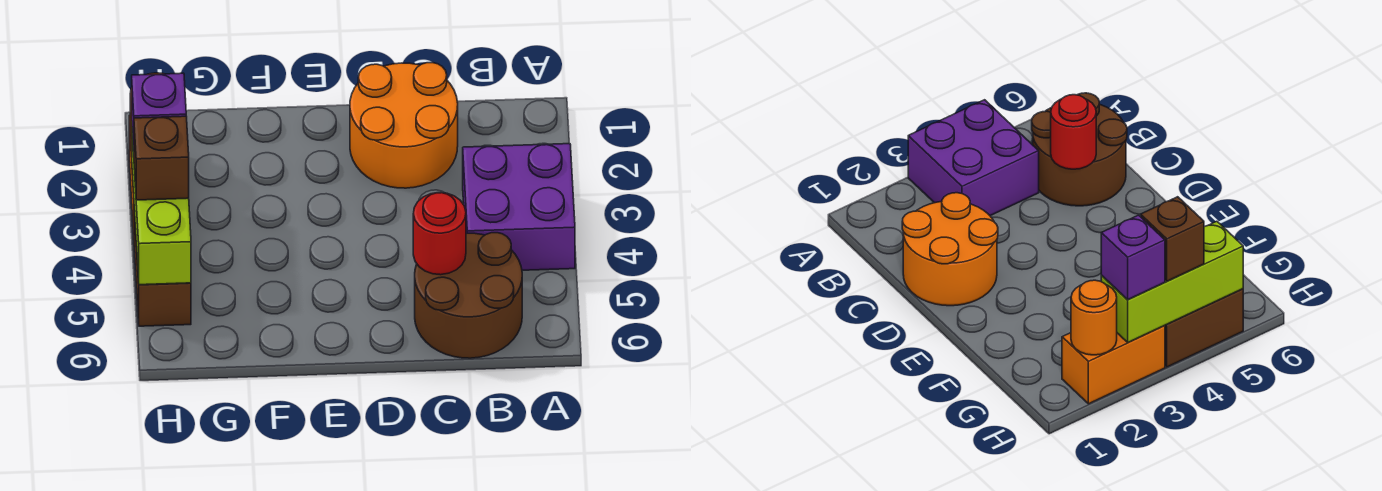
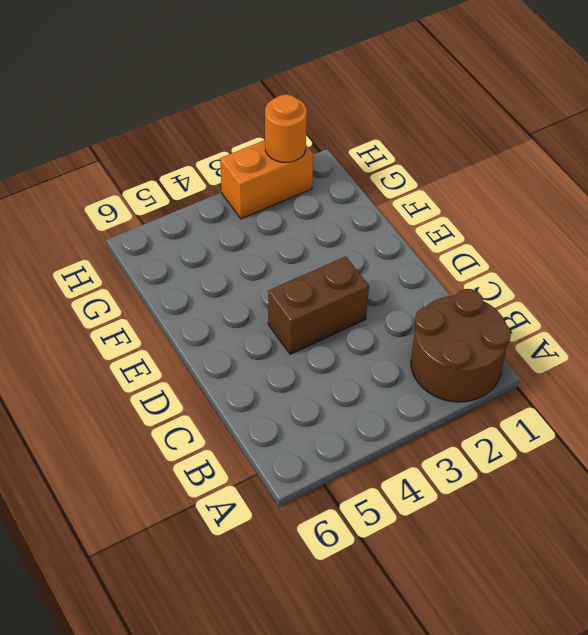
brown 2x2 round brick [411,289,511,402] -> brown 2x2 round brick moved to [415,233,522,358]
brown 1x2 brick [268,256,369,354] -> brown 1x2 brick moved to [134,211,191,326]
none -> purple 2x2 brick [463,144,575,270]
none -> orange 2x2 round brick [350,63,458,188]

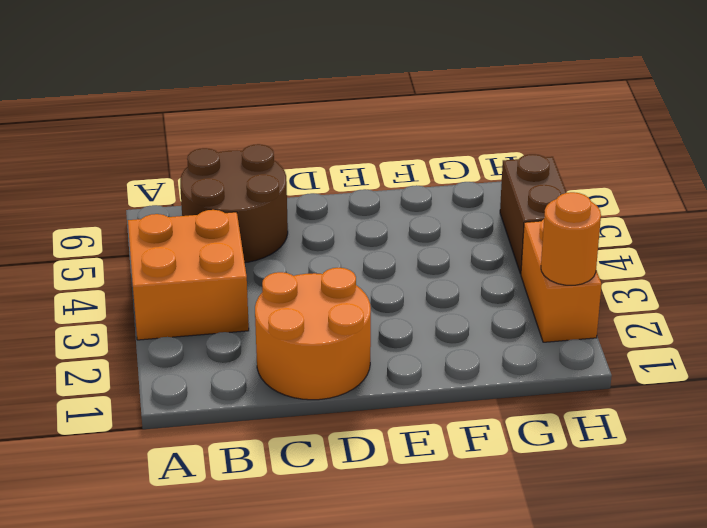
orange 2x2 brick [128,210,249,340] -> purple 2x2 brick [463,144,575,270]
none -> red 1x1 round brick [413,193,466,275]
none -> lime 1x3 brick [132,133,191,285]

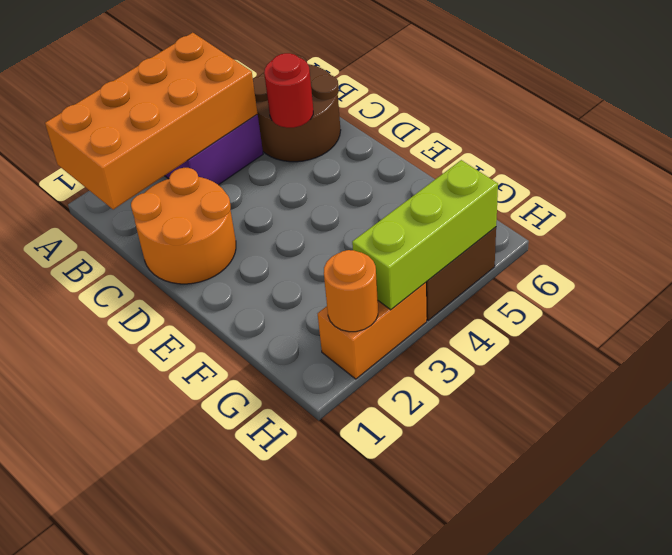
orange 2x4 brick [45,33,258,210] -> none
none -> purple 1x1 brick [132,73,186,151]
none -> brown 1x1 brick [134,116,189,200]

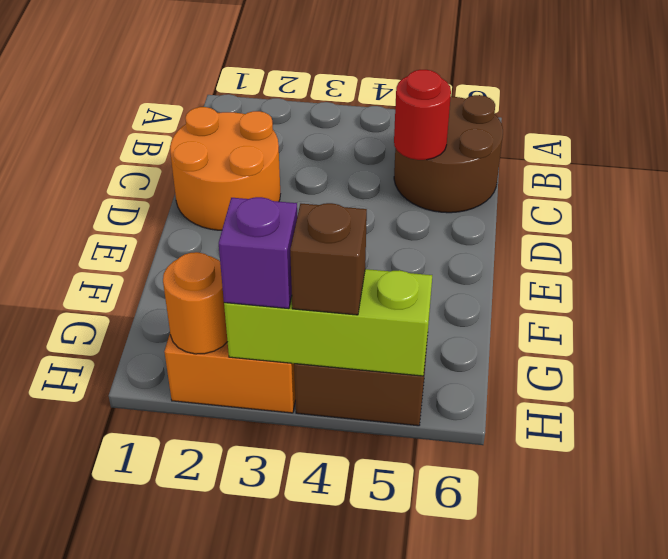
none -> purple 2x2 brick [463,144,575,270]

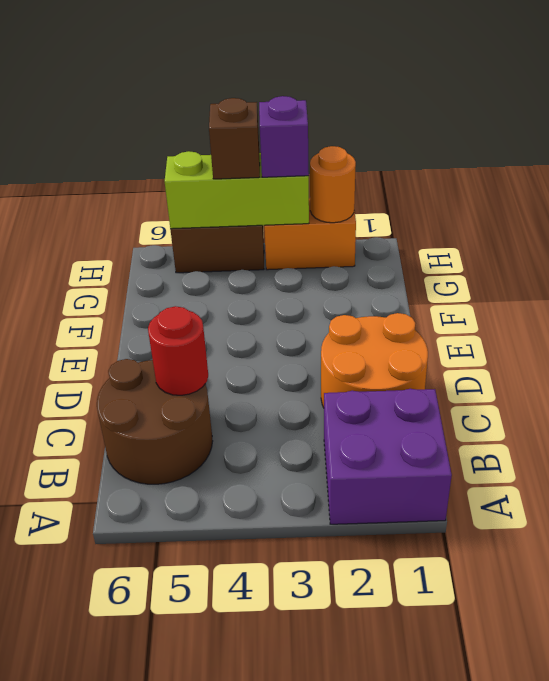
purple 2x2 brick [324,389,452,524] -> purple 2x2 brick moved to [463,144,575,270]

